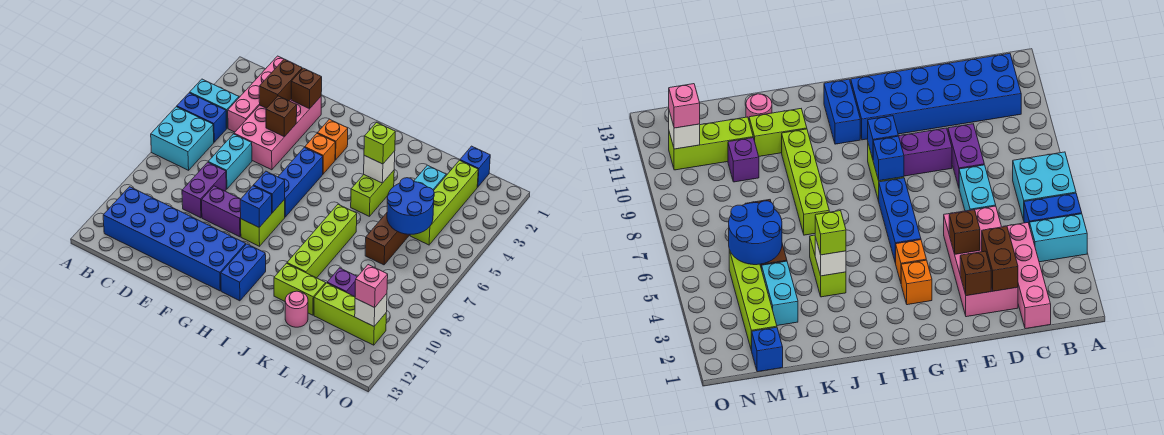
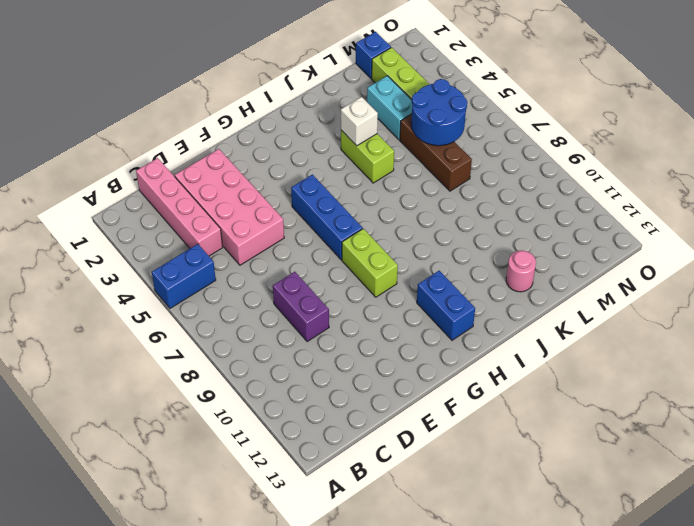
none -> cyan 1x2 brick [190,79,239,128]
none -> cyan 2x2 brick [151,107,214,170]
none -> blue 2x6 brick [103,187,246,291]
none -> cyan 1x2 brick [208,134,252,189]

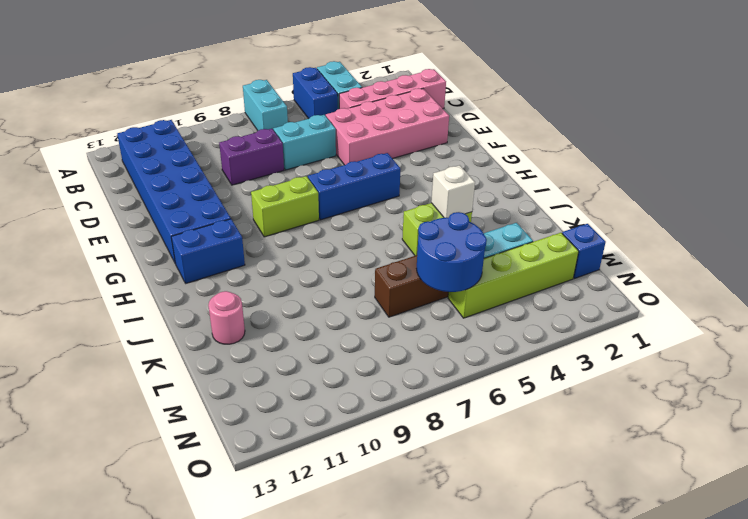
cyan 1x2 brick [243,80,288,131] -> cyan 2x2 brick [151,107,214,170]
none -> purple 1x2 brick [201,186,241,237]
none -> orange 1x1 brick [317,119,348,160]
none -> orange 1x1 brick [305,134,335,174]
none -> lime 1x4 brick [287,204,357,278]

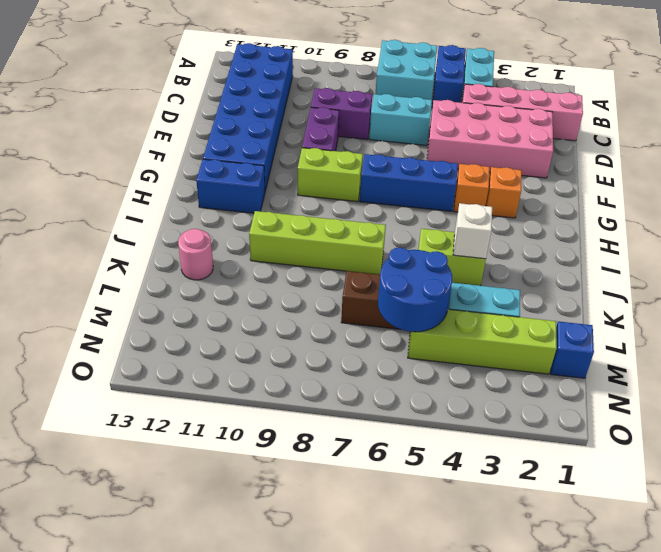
none -> lime 1x2 brick [274,263,326,315]
none -> purple 1x1 brick [327,268,357,297]
none -> lime 1x3 brick [314,283,386,345]
none -> brown 1x2 brick [259,59,302,108]

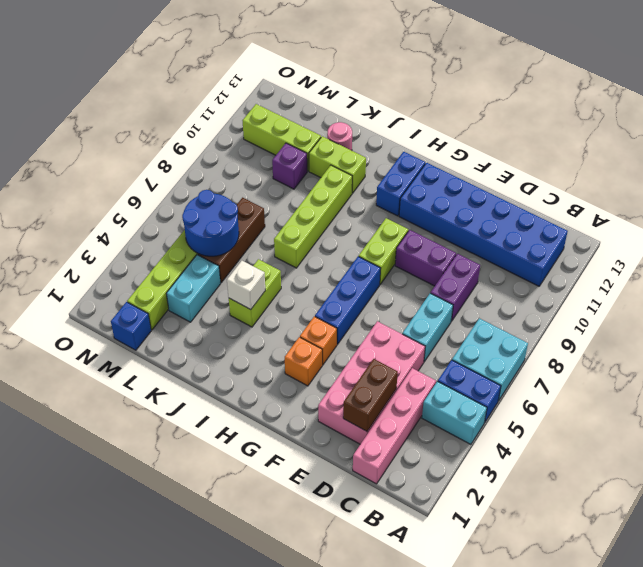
none -> brown 1x1 brick [291,68,322,109]
none -> brown 1x1 brick [266,96,297,137]
none -> blue 1x1 brick [253,171,285,213]
none -> blue 1x1 brick [240,186,272,227]

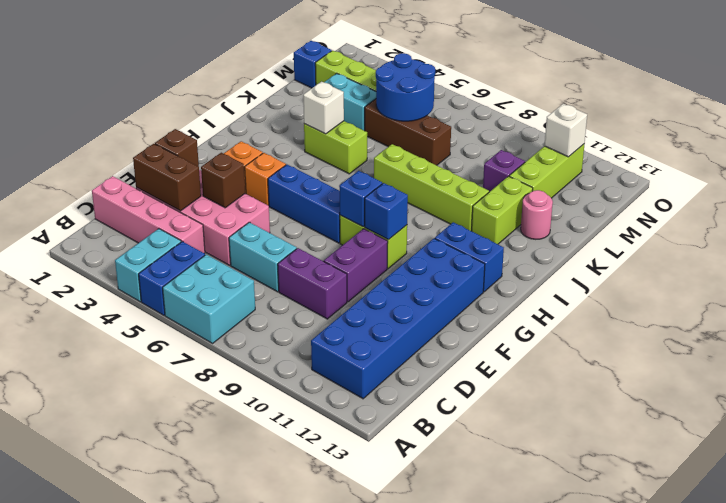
none -> lime 1x1 brick [364,123,395,164]
none -> pink 1x1 brick [355,265,388,308]

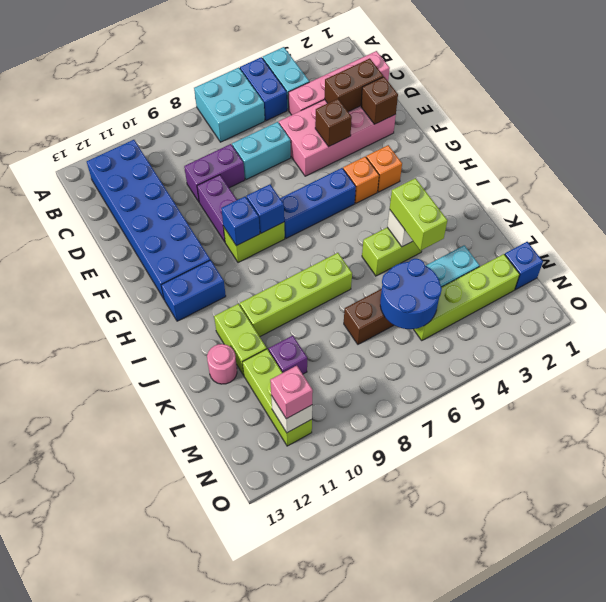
lime 1x2 brick [390,178,447,251] -> lime 1x1 brick [364,123,395,164]

